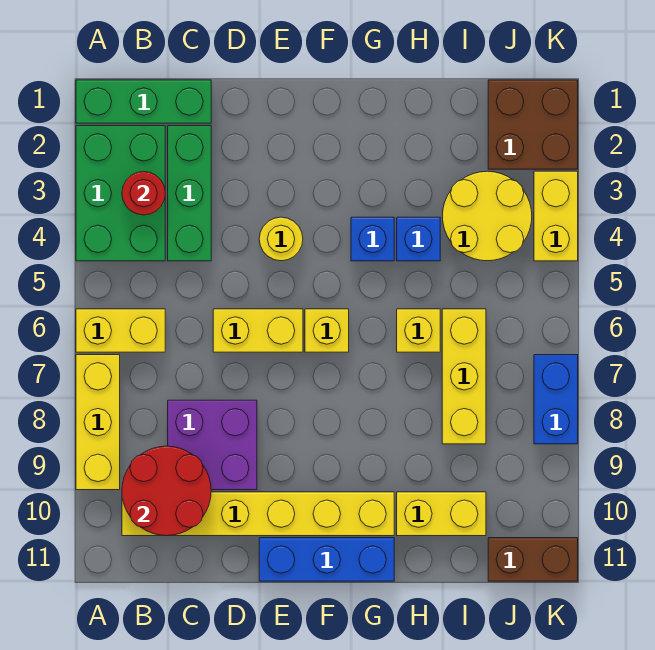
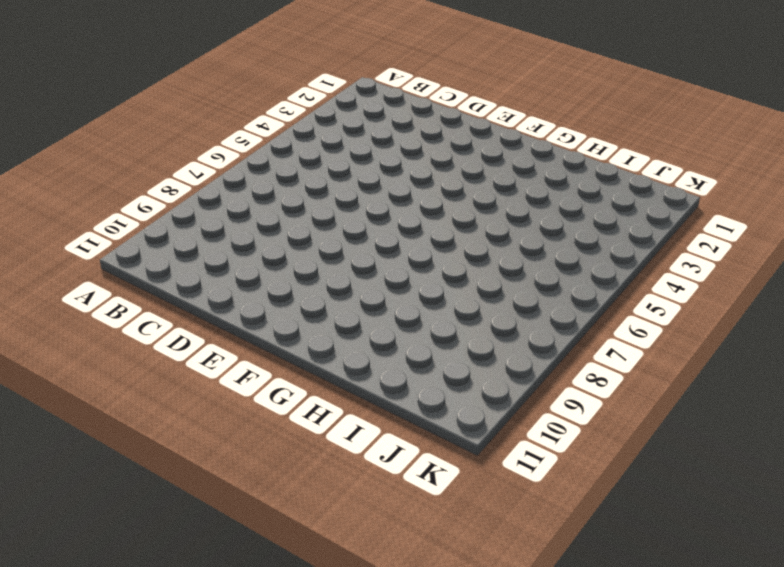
none -> green 1x3 brick [76,80,211,123]
none -> green 2x3 brick [76,126,165,261]
none -> yellow 1x2 brick [76,309,165,352]

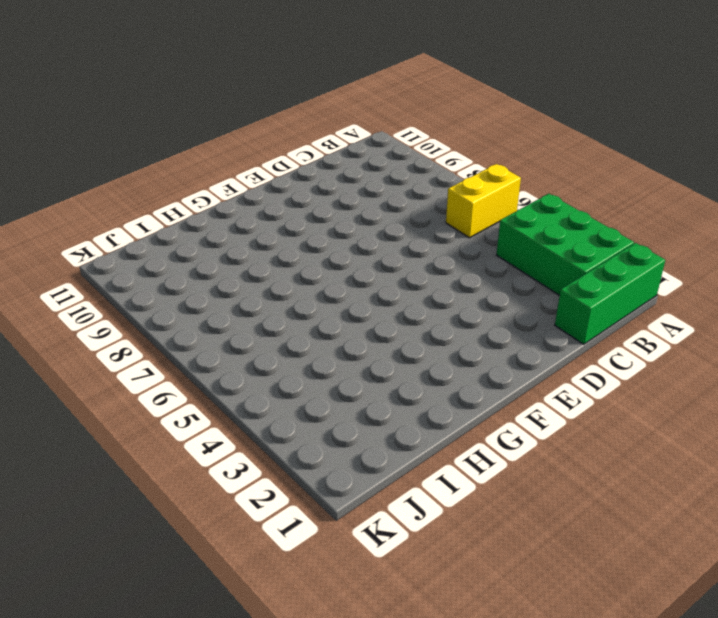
none -> yellow 1x3 brick [76,355,120,490]
none -> yellow 1x6 brick [122,492,394,536]
none -> green 1x3 brick [168,126,211,261]

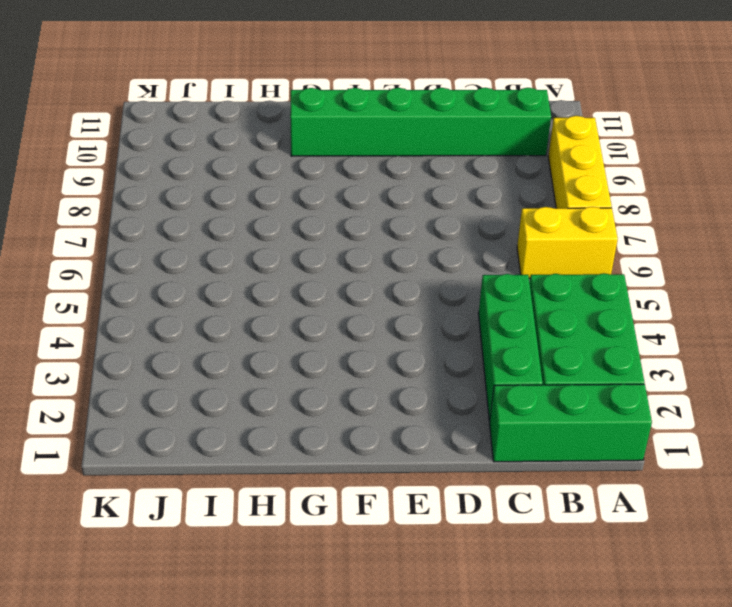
green 1x6 brick [290,88,551,156] -> yellow 1x6 brick [122,492,394,536]
none -> purple 2x2 brick [168,400,257,490]
none -> yellow 1x2 brick [213,309,303,352]
none -> yellow 1x1 round brick [259,217,303,261]

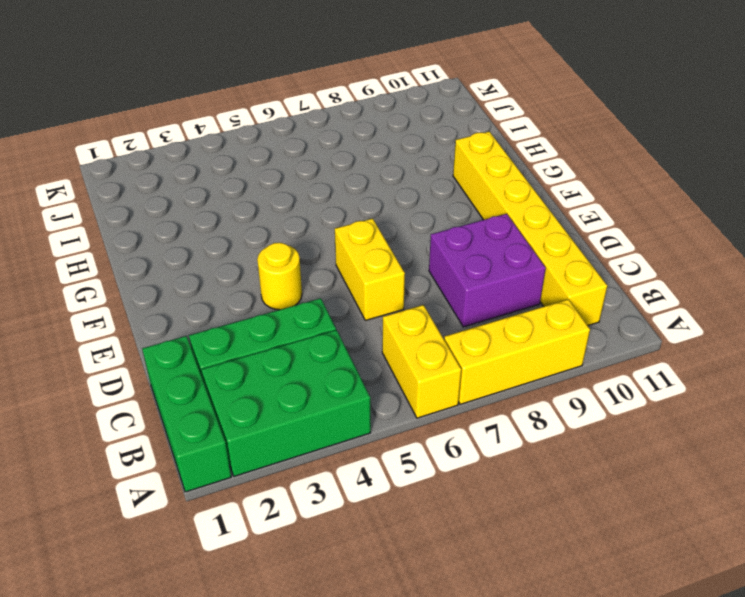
none -> blue 1x3 brick [259,538,394,581]
none -> yellow 1x1 brick [305,309,349,352]
none -> blue 1x1 brick [351,217,394,261]

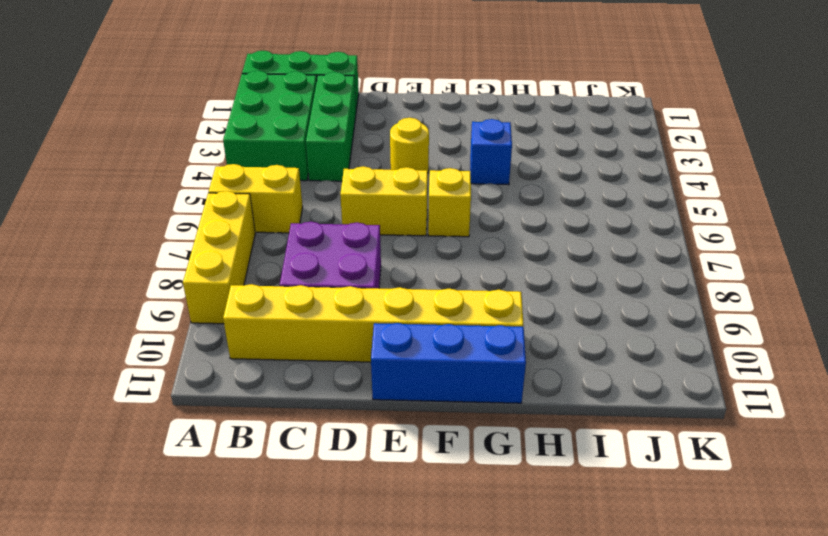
none -> blue 1x1 brick [397,217,440,261]
none -> yellow 1x1 brick [397,309,440,352]
none -> yellow 1x2 brick [397,492,486,536]

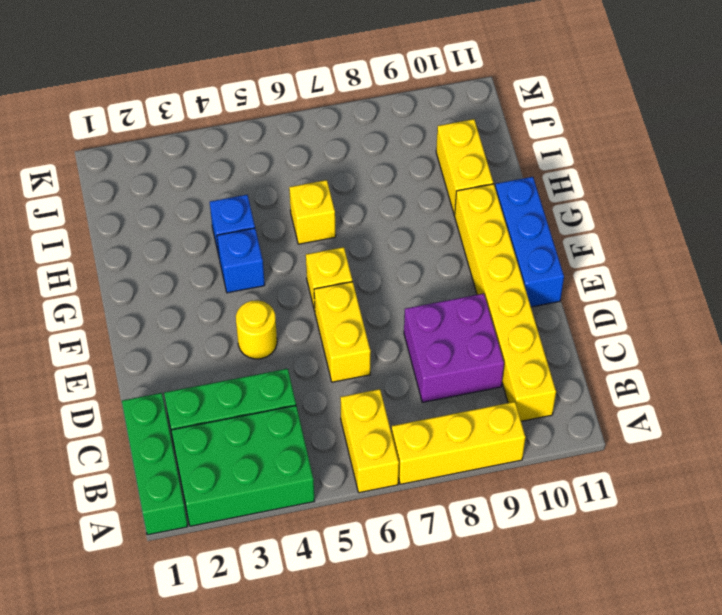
none -> yellow 2x2 round brick [442,171,532,261]
none -> yellow 1x3 brick [442,309,486,444]
none -> brown 2x2 brick [488,80,578,169]

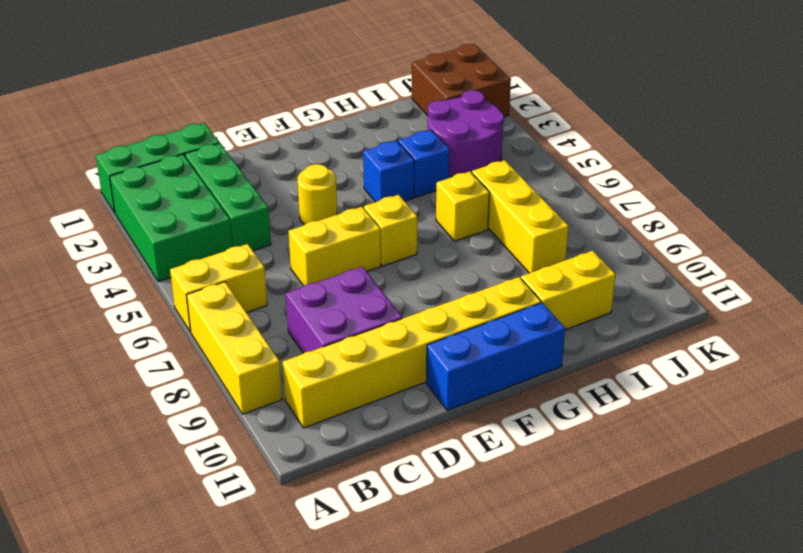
purple 2x2 round brick [428,90,504,177] -> yellow 2x2 round brick [442,171,532,261]
none -> brown 1x2 brick [488,538,578,581]
none -> yellow 1x2 brick [534,171,578,261]
none -> blue 1x2 brick [534,355,578,444]

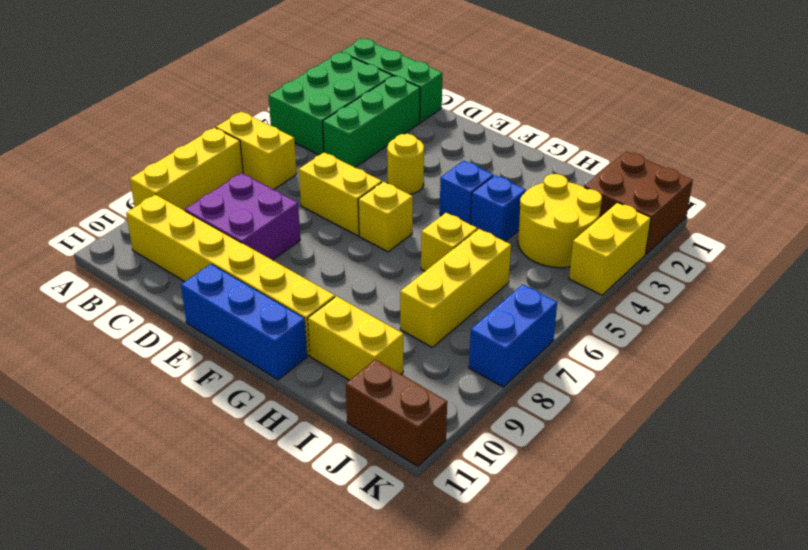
none -> red 1x1 round brick [122,171,165,215]
none -> red 2x2 round brick [122,446,211,536]

